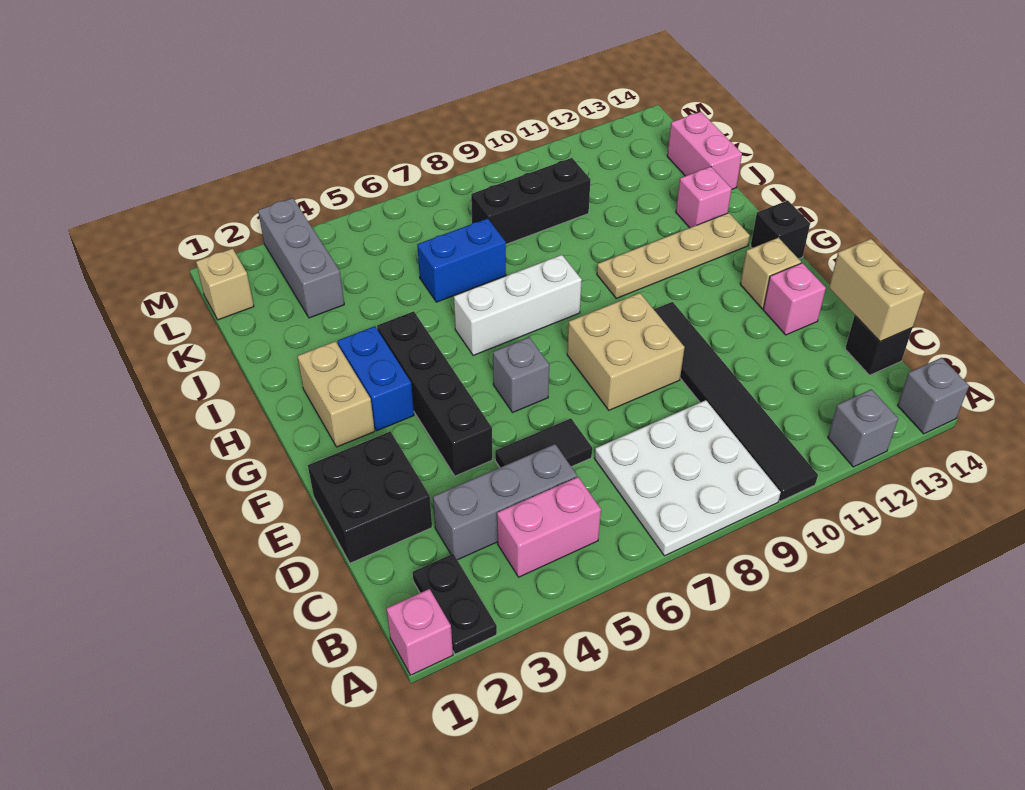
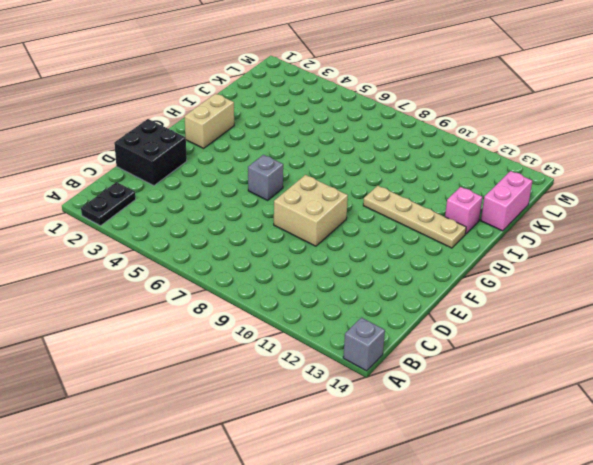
none -> pink 1x1 brick [386,589,453,675]
none -> white 3x3 plate [594,400,781,556]
none -> black 1x6 tile [654,302,818,501]

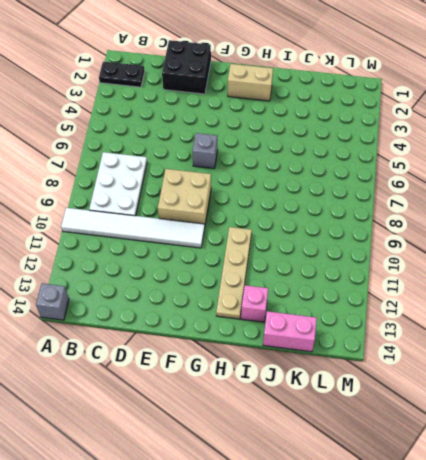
white 1x6 tile [61,208,205,248] -> black 1x6 tile [654,302,818,501]
white 2x3 plate [89,152,147,216] -> white 3x3 plate [594,400,781,556]
none -> pink 1x1 brick [386,589,453,675]
none -> grey 1x1 brick [828,389,898,467]
none -> pink 1x2 brick [497,477,601,577]

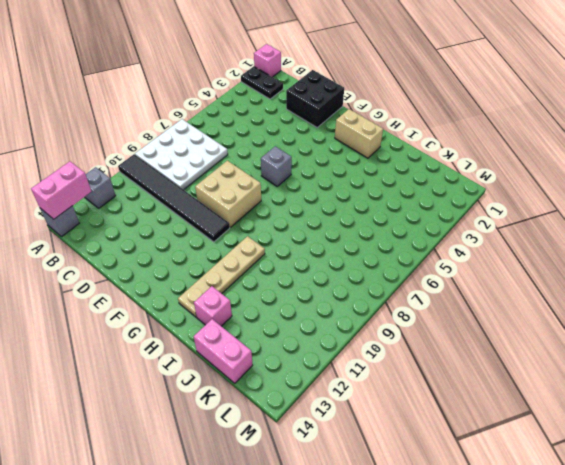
pink 1x2 brick [31,161,91,219] -> pink 1x2 brick moved to [497,477,601,577]
none -> grey 1x3 brick [433,444,577,560]
none -> black 1x1 brick [845,316,912,375]
none -> black 1x2 tile [495,418,592,467]

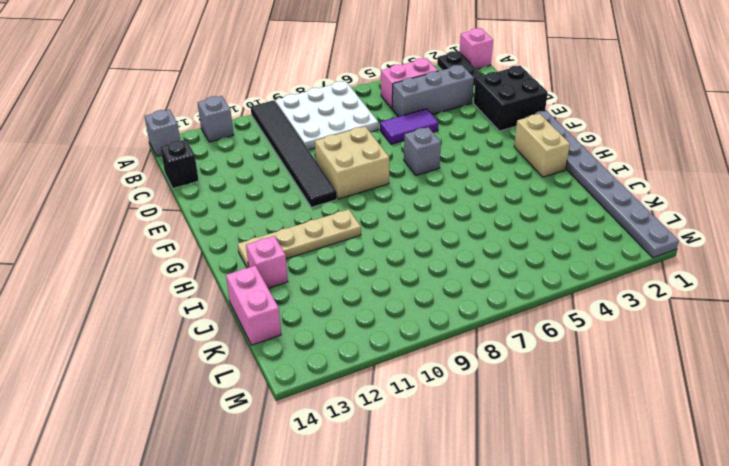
purple 1x2 tile [380,109,439,144] -> black 1x2 tile [495,418,592,467]
grey 1x8 plate [524,110,679,258] -> tan 1x1 brick [196,249,254,320]
none -> black 1x4 brick [377,311,493,476]
none -> pink 1x1 brick [763,263,826,335]
none -> tan 1x1 brick [740,238,801,309]

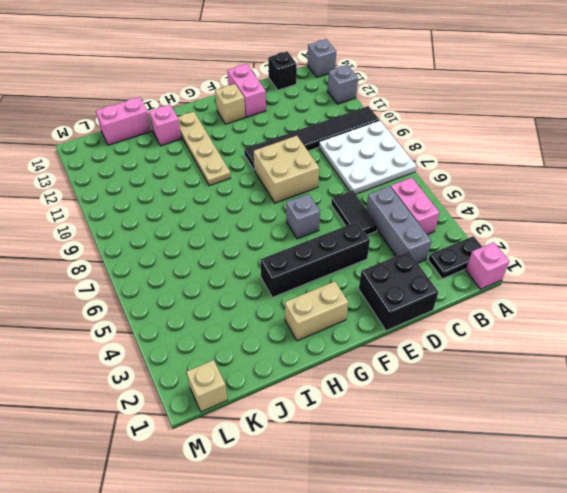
pink 1x2 brick [227,64,266,117] -> pink 1x1 brick [763,263,826,335]
none -> blue 1x2 brick [338,326,414,431]
none -> black 1x1 brick [751,200,810,259]
none -> white 1x3 brick [454,255,582,355]

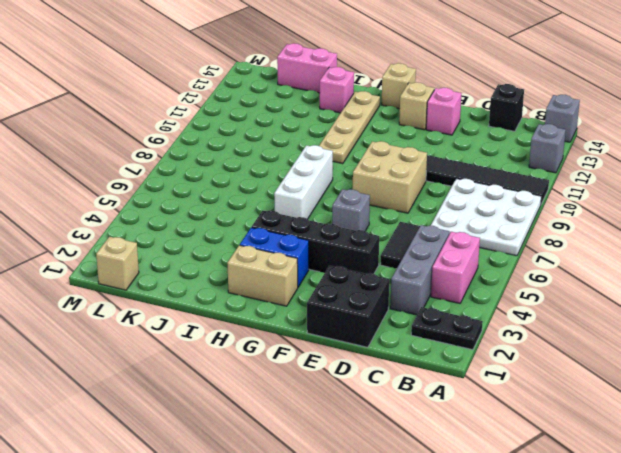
tan 1x1 brick [382,63,416,109] -> black 1x1 brick [751,200,810,259]
none -> pink 1x1 brick [386,589,453,675]
none -> blue 1x2 brick [417,218,506,302]
none -> grey 1x3 brick [258,198,344,318]

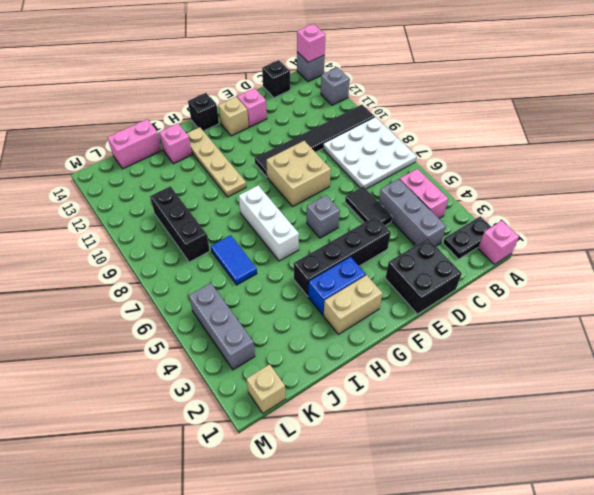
pink 1x1 brick [297,24,325,62] -> none
blue 1x2 tile [211,235,257,285] -> blue 1x2 brick [417,218,506,302]
grey 1x3 brick [189,283,255,370] -> grey 1x3 brick turned to [258,198,344,318]
none -> tan 1x2 brick [829,239,924,342]

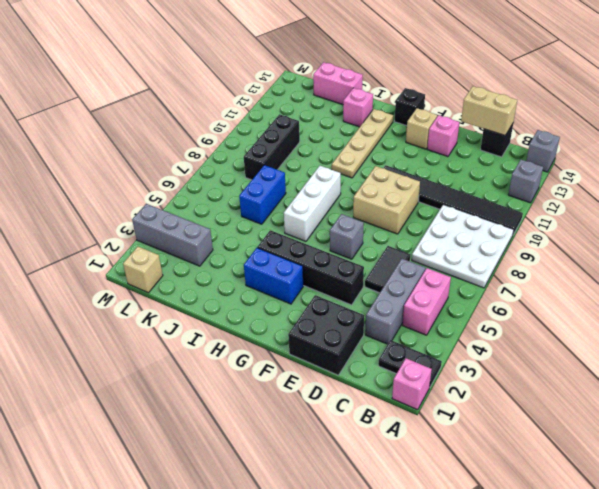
none -> tan 1x2 brick [297,341,375,447]

